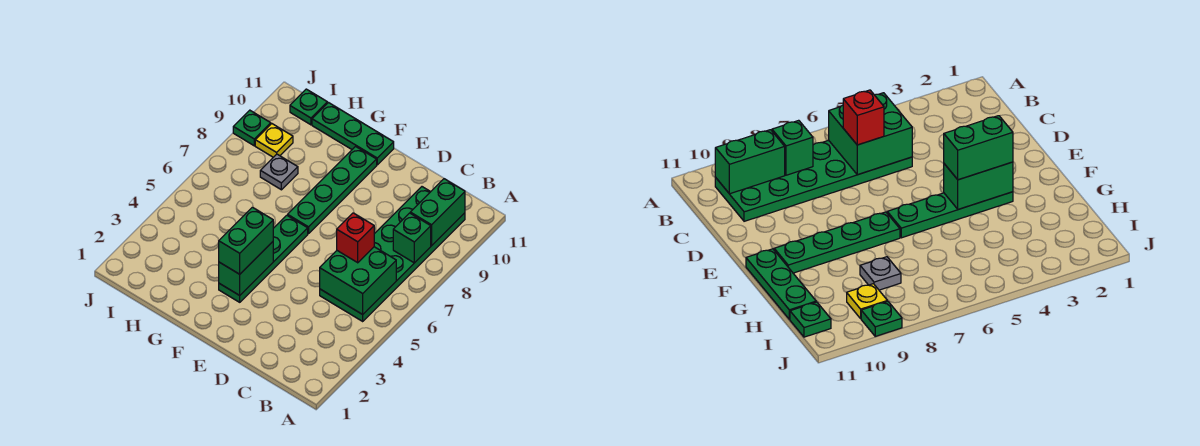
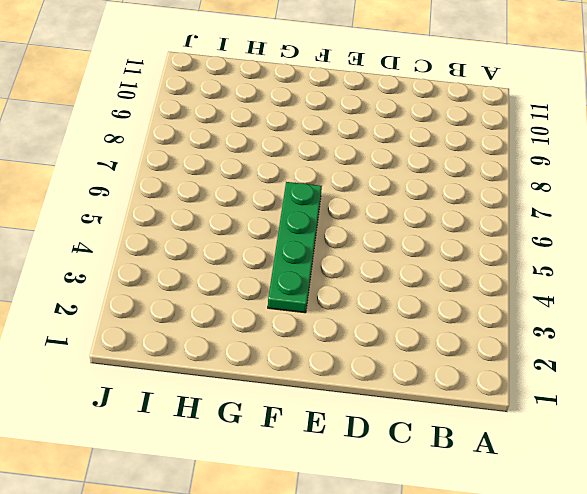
none -> green 2x6 plate [320,187,465,321]
none -> green 1x4 plate [288,147,377,234]
none -> green 1x3 plate [312,103,394,165]

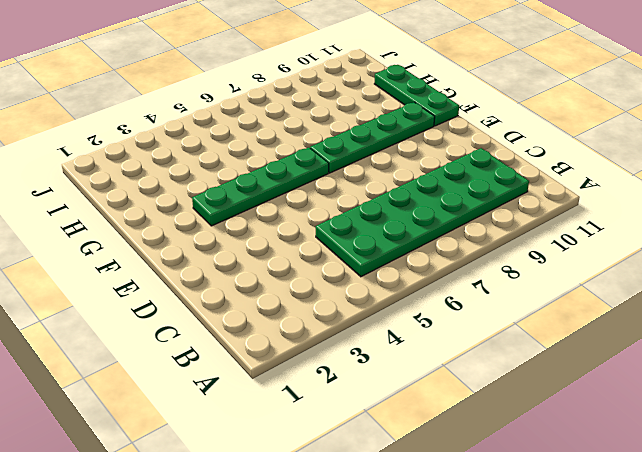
none -> grey 1x1 plate [260,154,298,190]
none -> yellow 1x1 plate [255,124,293,157]
none -> green 1x1 plate [290,89,327,125]

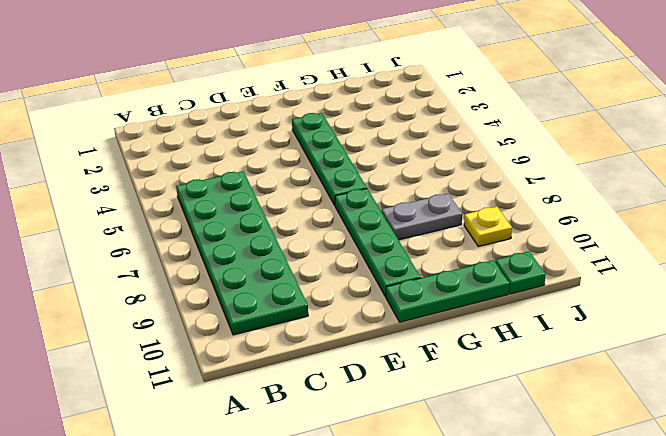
grey 1x2 plate [382,194,462,240] -> grey 1x1 plate [260,154,298,190]
none -> green 1x1 plate [233,110,271,146]
none -> green 2x2 brick [320,247,396,314]
none -> green 1x1 brick [393,213,431,263]

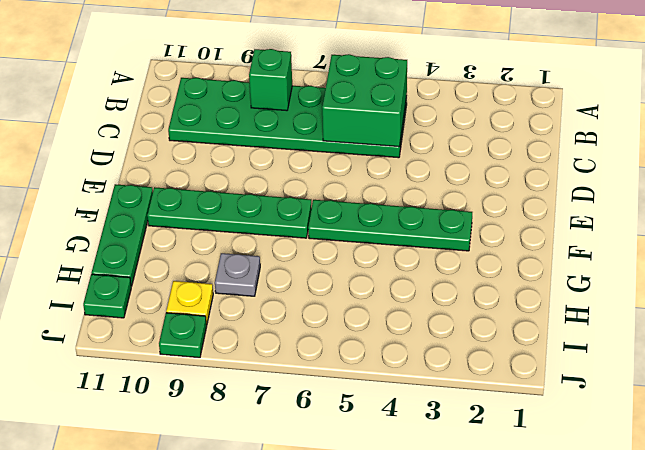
none -> green 1x2 brick [410,179,465,246]
none -> green 1x2 brick [219,242,273,295]
none -> red 1x1 brick [337,213,374,263]

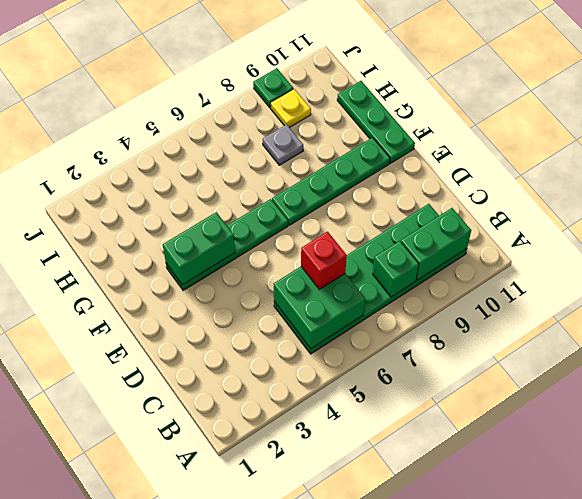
none -> green 1x1 plate [290,89,327,125]
none -> green 1x2 brick [219,207,273,274]

